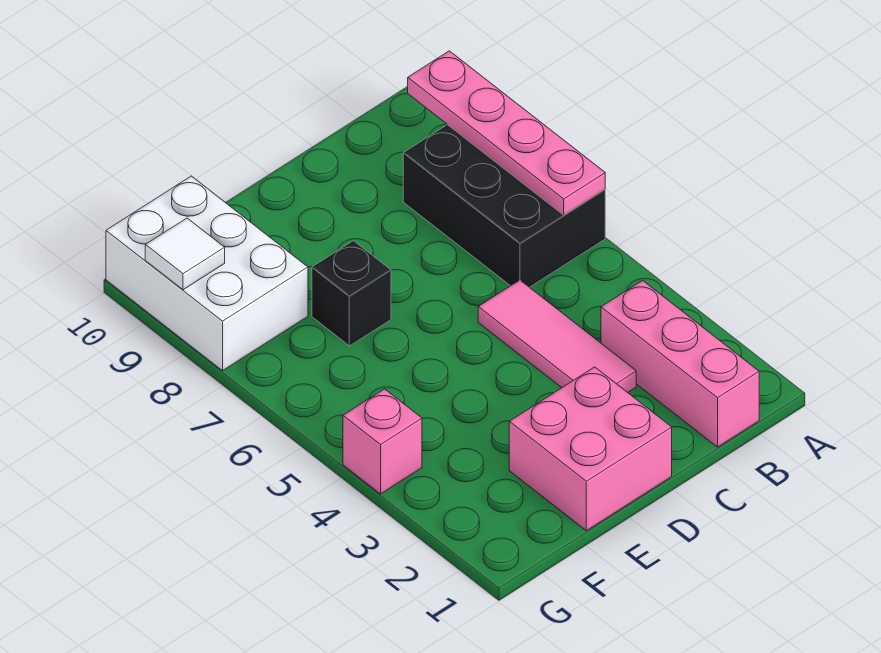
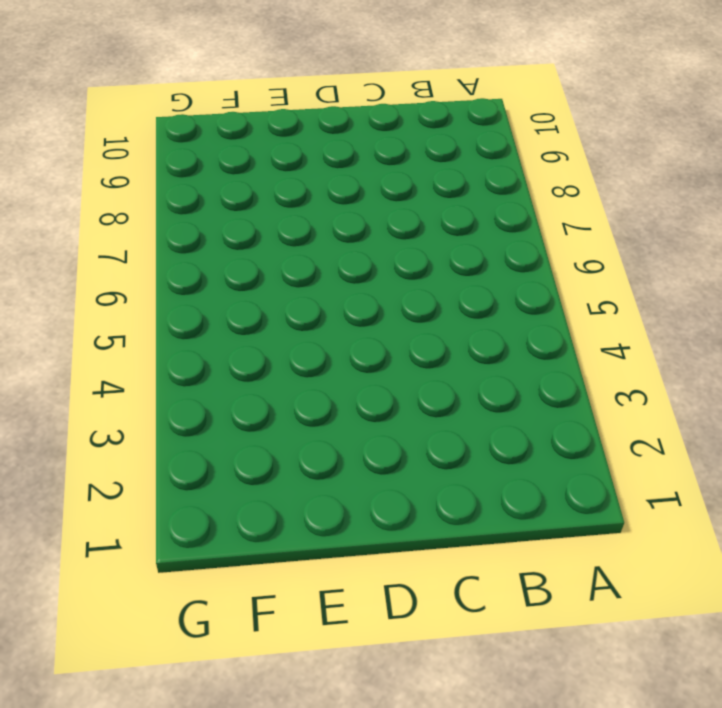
none -> black 2x3 brick [403,125,605,287]
none -> pink 1x3 brick [601,280,759,447]

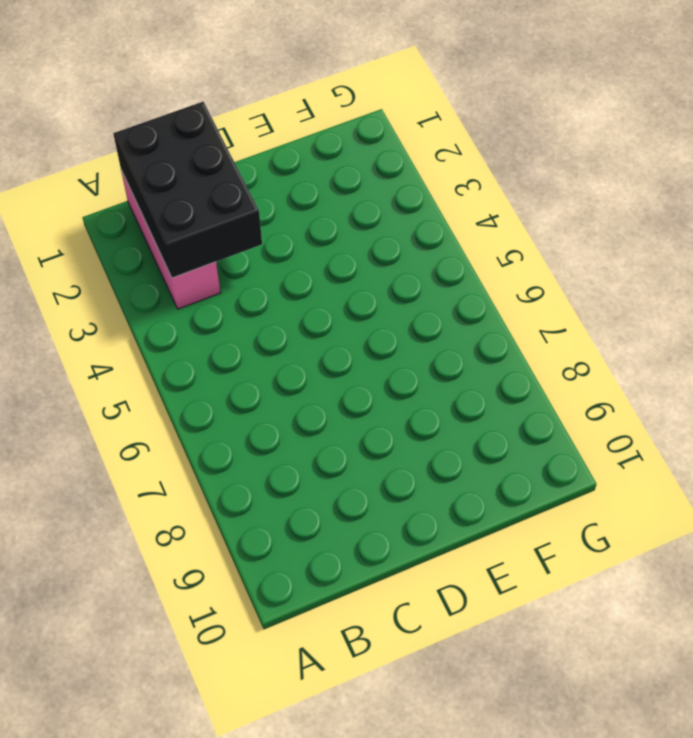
black 2x3 brick [113,102,262,278] -> black 2x3 brick moved to [403,125,605,287]
none -> pink 1x3 tile [478,280,636,392]
none -> pink 2x2 brick [509,367,672,531]

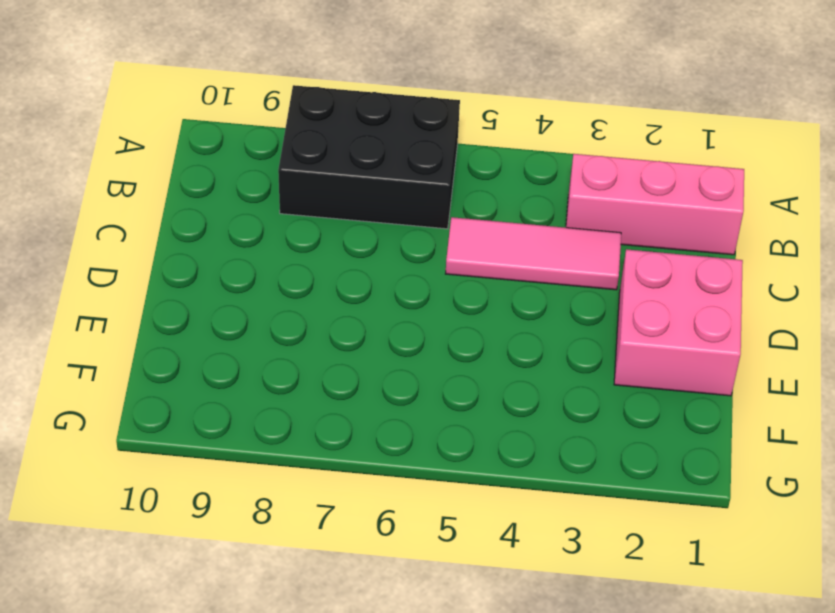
none -> black 1x1 brick [312,241,391,346]
none -> white 2x3 brick [106,176,308,371]

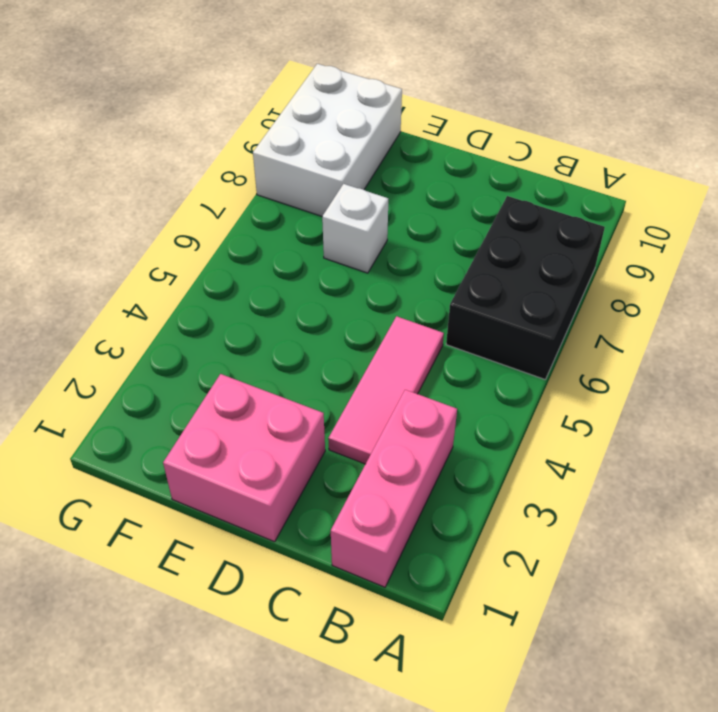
white 1x1 brick [322,184,388,273] -> black 1x1 brick [312,241,391,346]
none -> pink 1x1 brick [343,389,422,494]
none -> pink 1x4 plate [408,51,605,215]

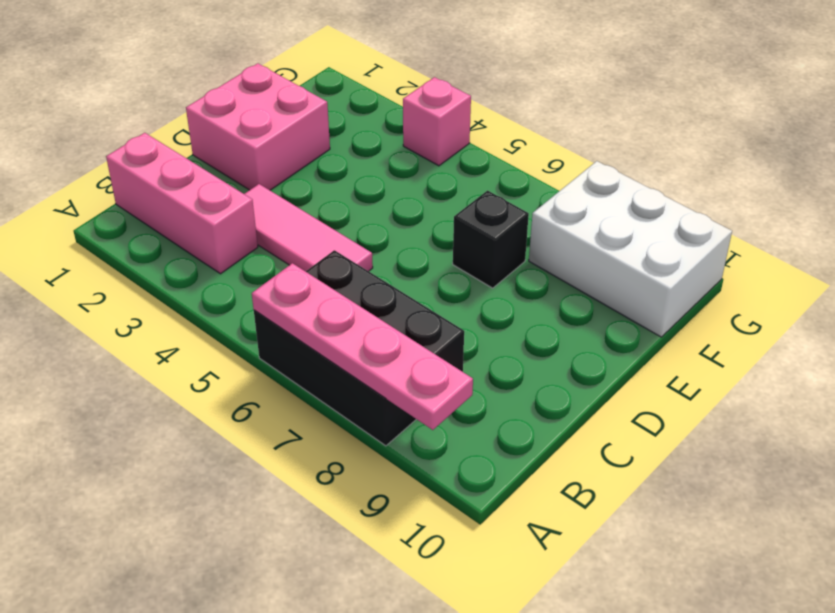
none -> white 1x1 tile [145,218,225,290]

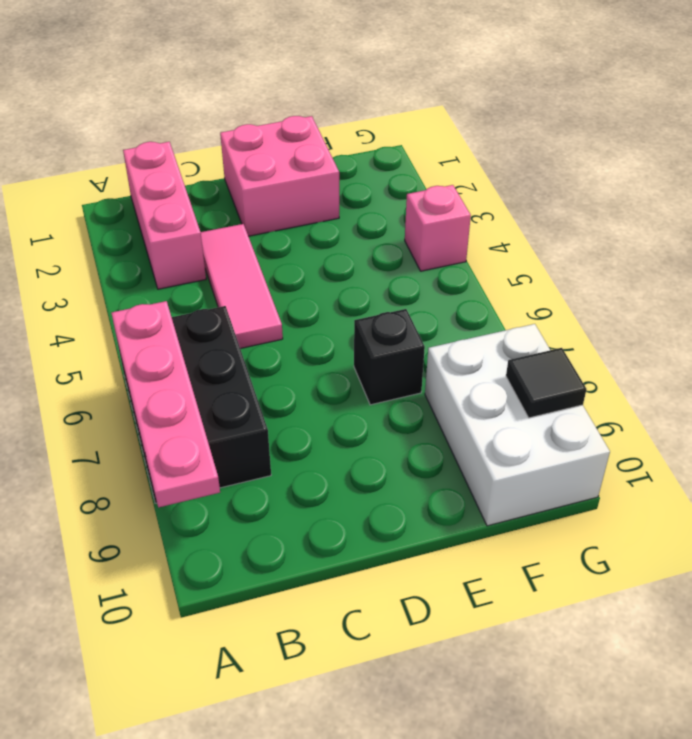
black 1x1 tile [506,348,587,418] -> white 1x1 tile [145,218,225,290]

